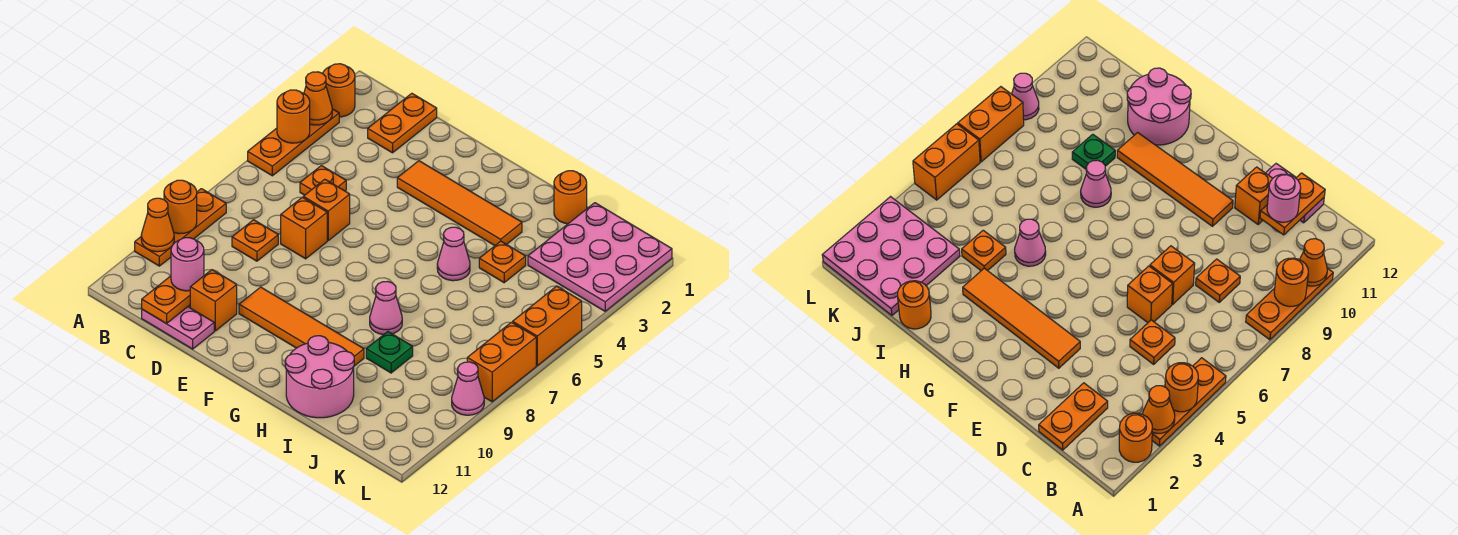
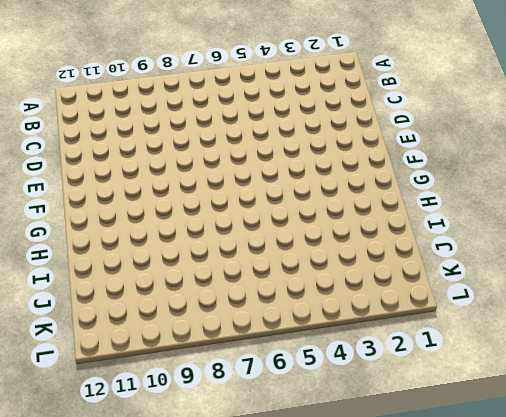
none -> orange 1x1 round brick [323,64,355,117]
none -> orange 1x3 plate [248,109,339,176]
none -> orange 1x3 plate [135,189,226,266]

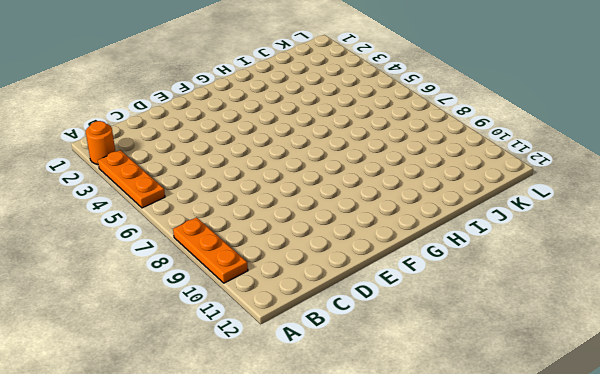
none -> orange 1x2 plate [368,93,437,153]
none -> orange 1x1 plate [300,166,346,195]
none -> orange 1x1 plate [232,220,278,261]

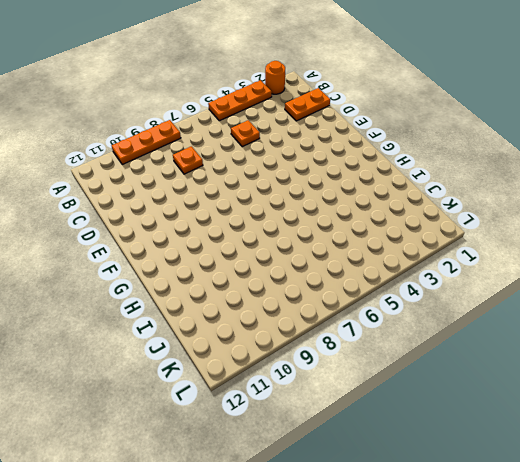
none -> pink 1x2 plate [142,307,214,349]
none -> orange 1x1 brick [303,179,350,240]
none -> orange 1x1 brick [281,197,327,259]

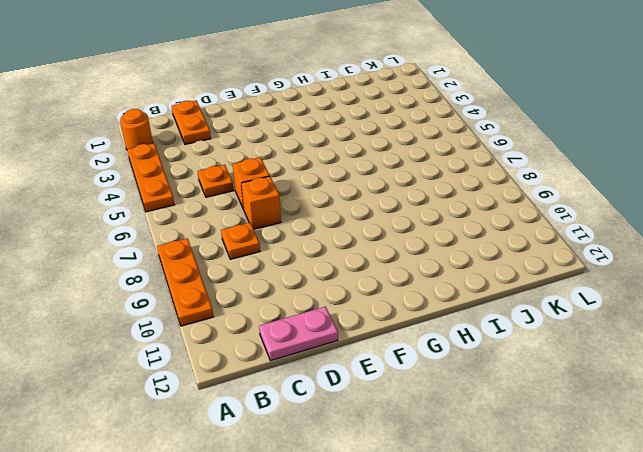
none -> orange 1x1 brick [190,270,237,331]
none -> orange 1x4 tile [397,161,522,245]
none -> orange 1x4 tile [239,287,364,366]

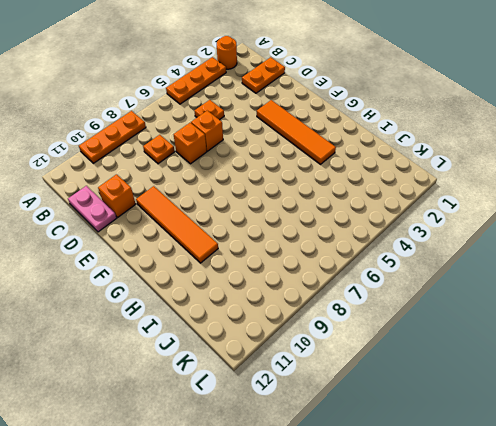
none -> pink 1x1 cone [437,227,470,281]
none -> pink 1x1 cone [370,281,402,335]
none -> pink 2x2 round brick [285,336,354,418]

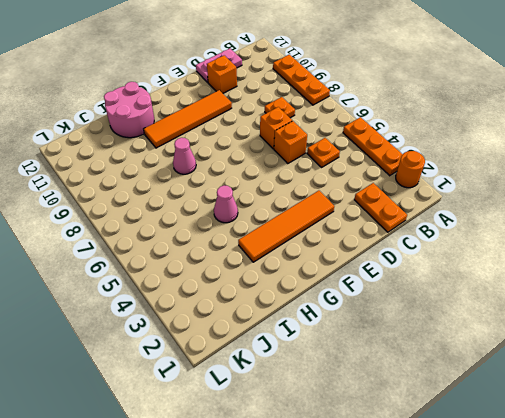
none -> orange 1x1 round brick [554,171,587,224]
none -> orange 1x1 plate [479,241,526,283]
none -> green 1x1 plate [366,332,413,373]

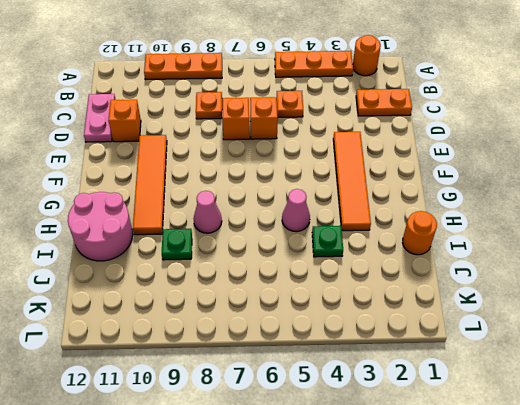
green 1x1 plate [312,226,343,257] -> orange 1x1 plate [479,241,526,283]
none -> pink 3x3 plate [528,203,672,311]
none -> orange 1x2 brick [512,286,582,366]
none -> orange 1x2 brick [467,322,536,402]

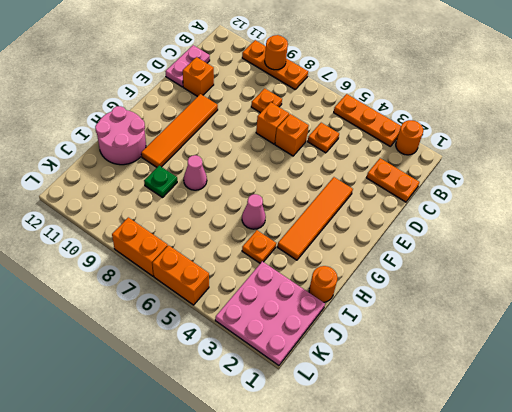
none -> pink 1x1 cone [452,362,484,415]
none -> orange 1x1 cone [304,72,332,125]
none -> orange 1x1 round brick [277,90,310,143]

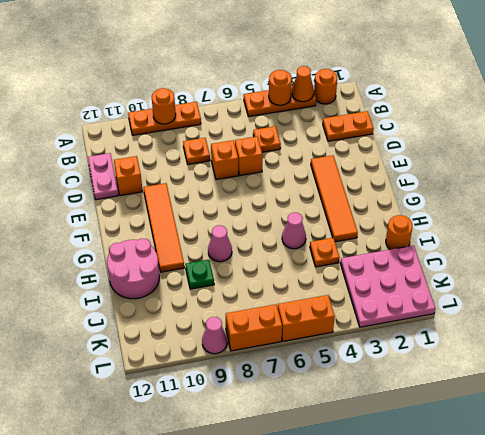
none -> orange 1x1 cone [141,198,174,252]
none -> orange 1x2 plate [142,276,190,323]
none -> pink 1x1 round brick [171,238,204,291]

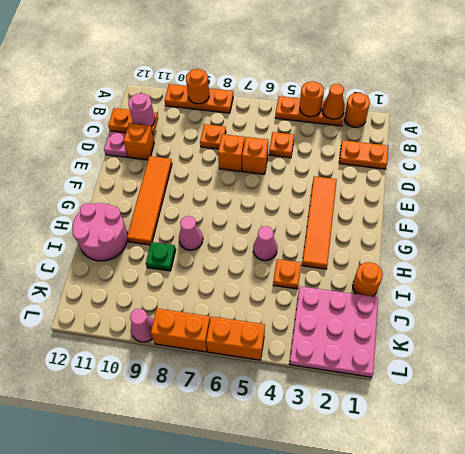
none -> orange 1x1 cone [141,198,174,252]

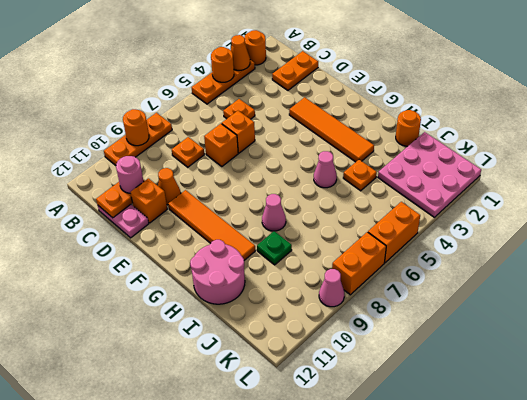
orange 1x1 cone [158,168,181,205] -> orange 1x1 cone moved to [141,198,174,252]

